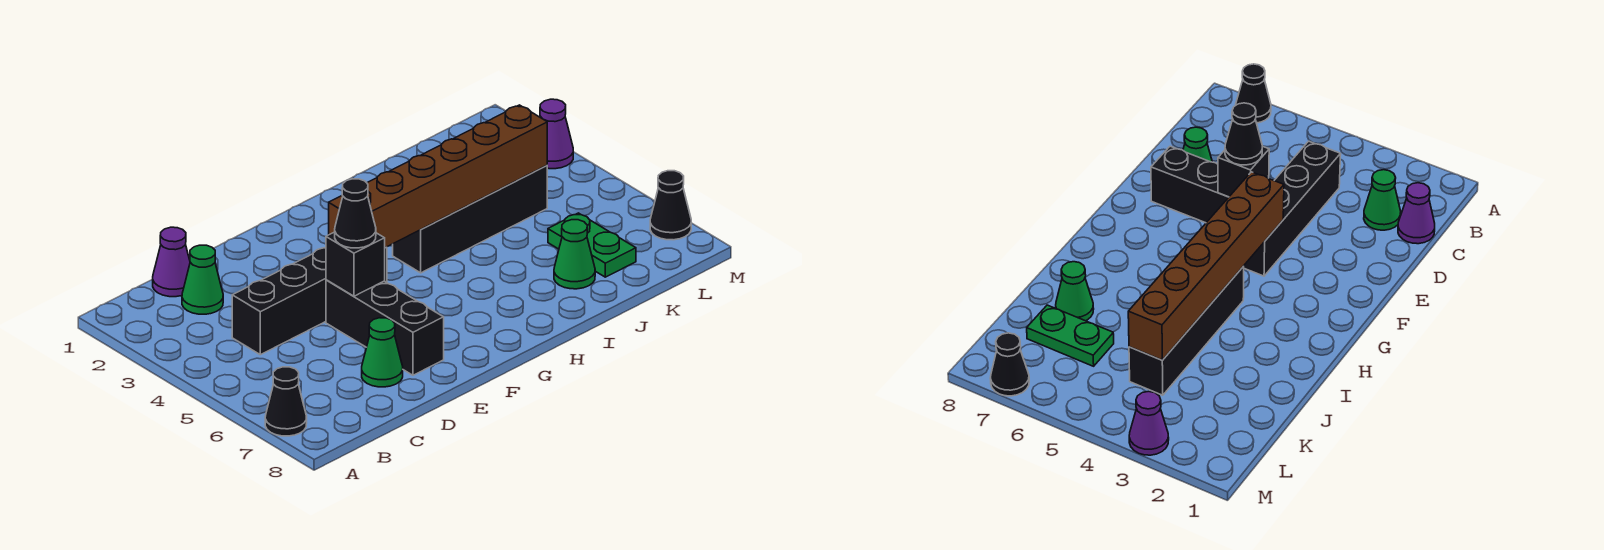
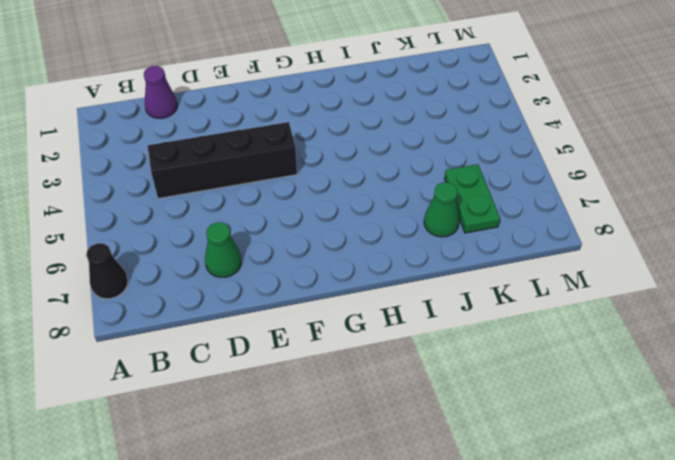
none -> green 1x1 cone [182,245,223,314]
none -> black 1x3 brick [326,280,444,375]
none -> black 1x4 brick [393,165,547,273]

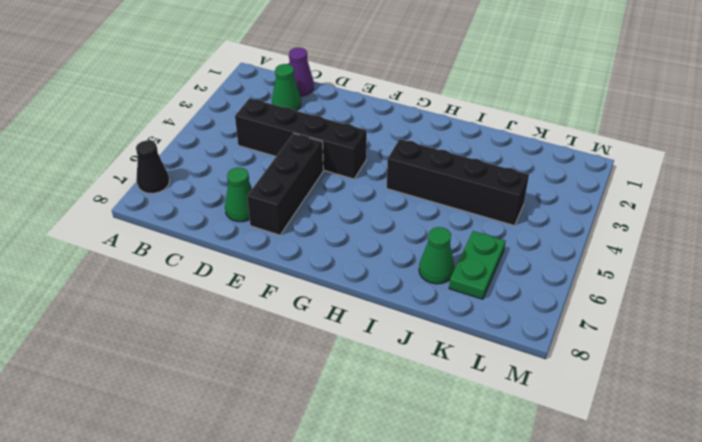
none -> purple 1x1 cone [540,99,573,169]
none -> black 1x1 cone [650,171,691,240]
none -> black 1x1 brick [326,232,385,296]

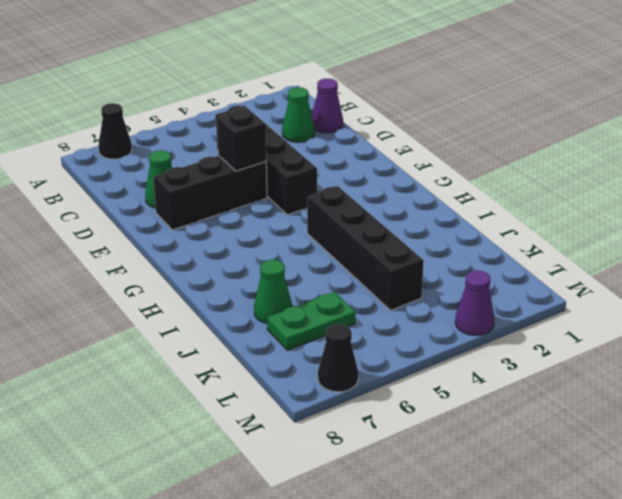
none -> brown 1x6 brick [329,105,547,248]
none -> black 1x1 cone [335,179,376,248]

